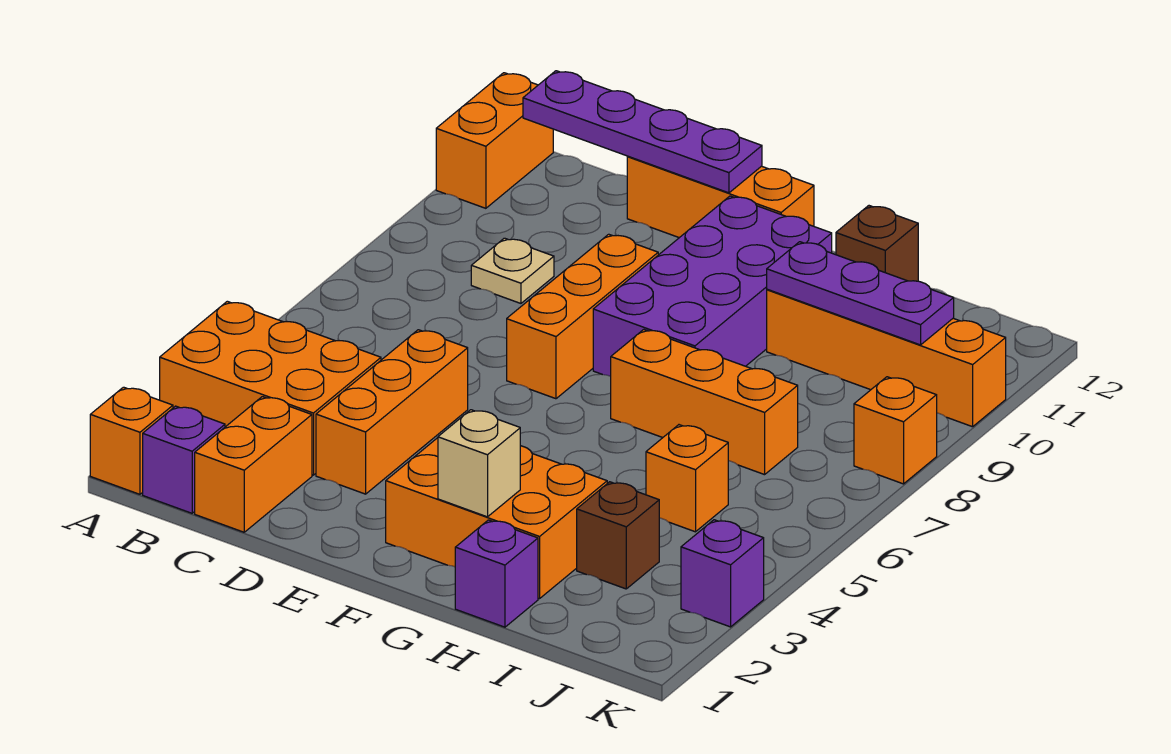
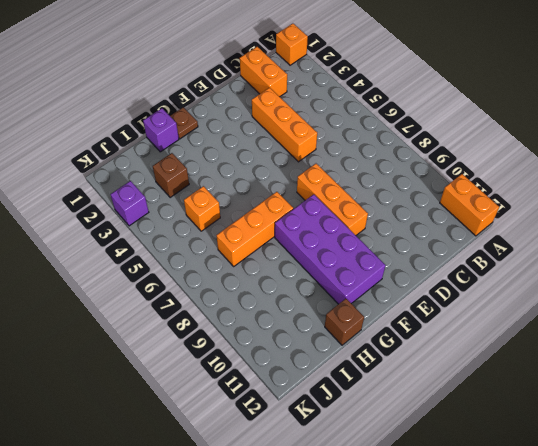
brown 1x1 plate [170,107,198,139] -> none
none -> orange 2x3 brick [160,301,381,475]
none -> purple 1x1 brick [143,406,225,513]
none -> tan 1x1 plate [471,238,554,303]

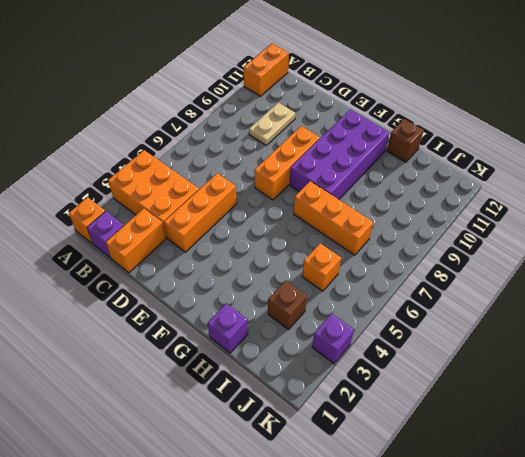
tan 1x2 plate [249,102,296,145] -> tan 1x1 plate [471,238,554,303]
none -> orange 1x3 brick [627,156,814,238]
none -> orange 2x3 brick [386,438,607,599]
none -> orange 1x4 brick [767,289,1006,427]

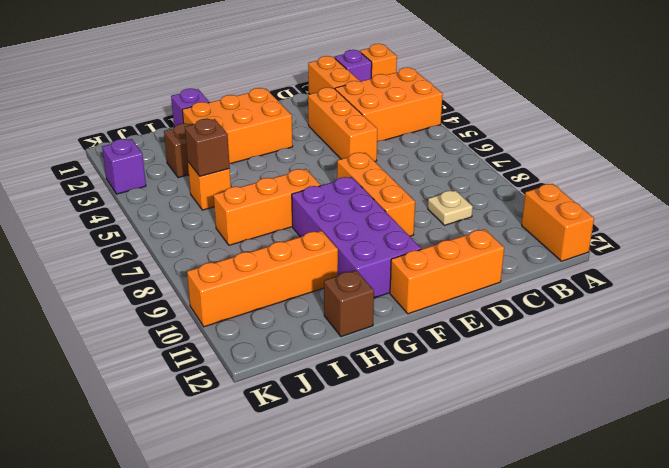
brown 1x1 brick [185,119,230,176] -> none
none -> orange 1x1 brick [854,377,937,484]
none -> purple 1x4 plate [523,71,762,193]
none -> tan 1x1 brick [438,410,520,517]

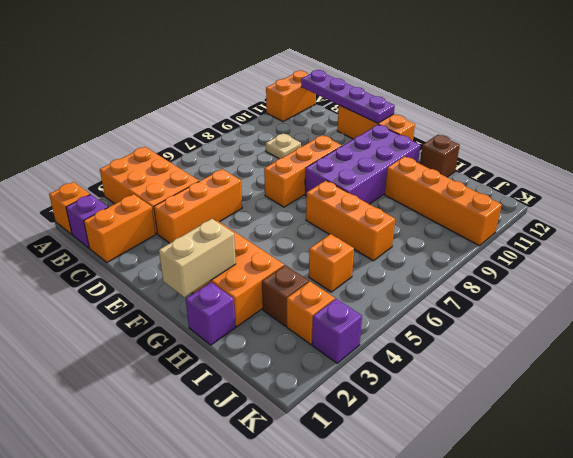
tan 1x2 brick [159,219,236,297] -> tan 1x1 brick [438,410,520,517]
orange 1x1 brick [287,282,335,344] -> orange 1x1 brick moved to [854,377,937,484]
none -> purple 1x3 plate [767,242,954,345]

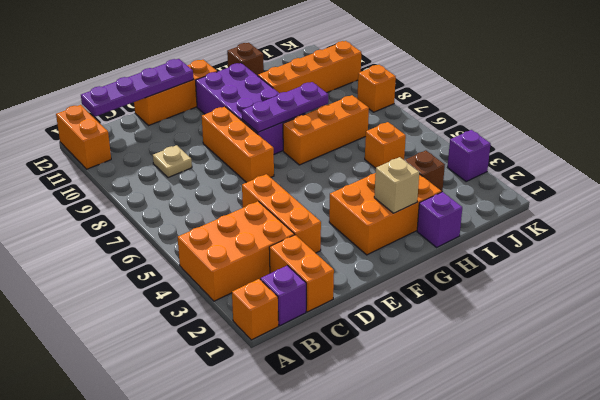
purple 1x3 plate [242,82,329,132] -> purple 1x3 plate moved to [767,242,954,345]

